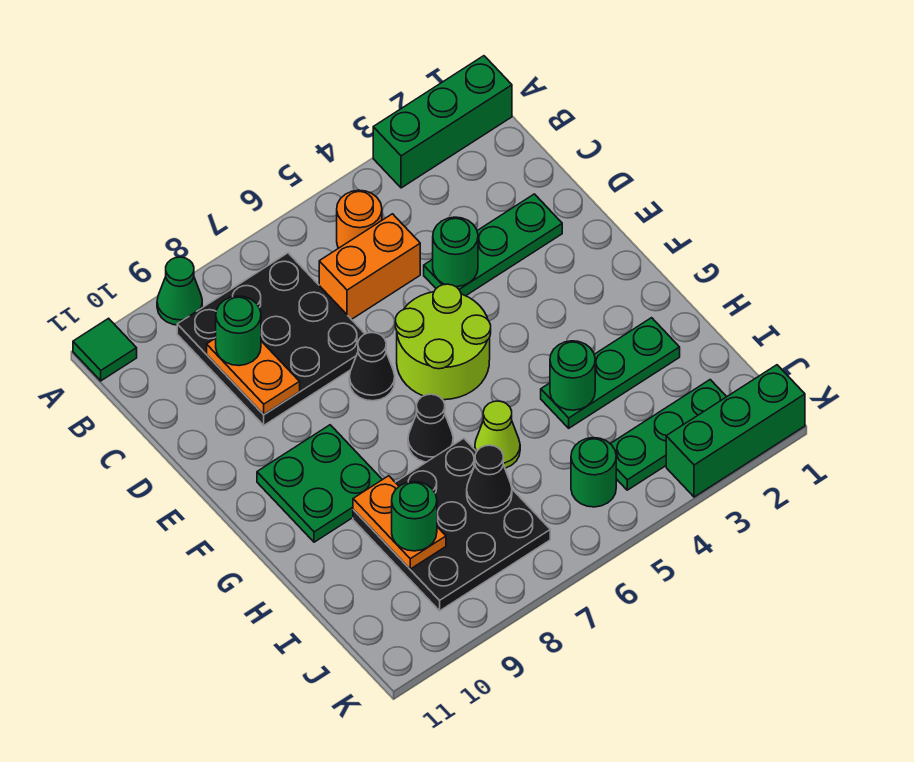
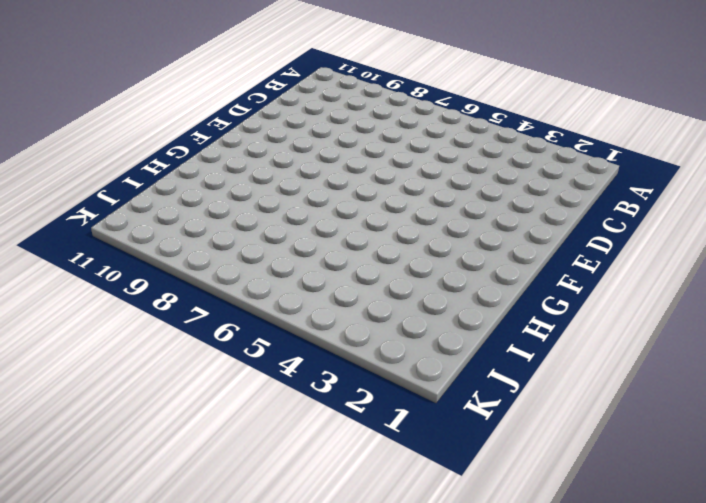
none -> green 1x3 brick [373,56,512,188]
none -> green 1x1 cone [157,257,202,325]
none -> green 1x1 tile [73,318,137,381]

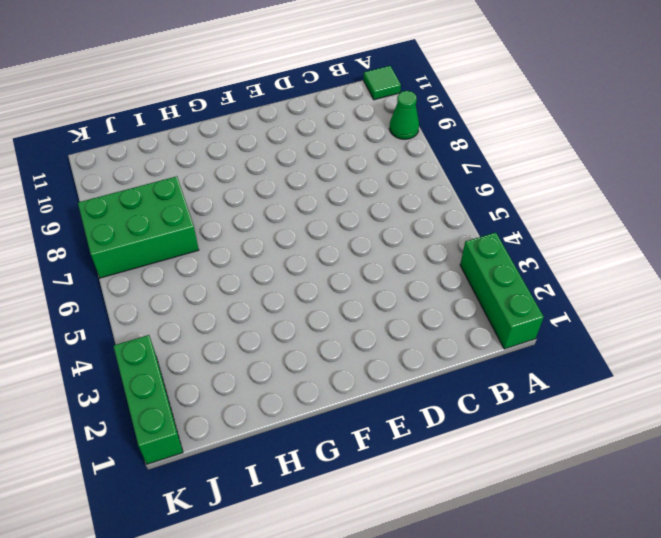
green 2x3 brick [78,176,199,278] -> black 3x3 plate [353,438,550,611]
none -> orange 1x1 round brick [337,190,382,248]
none -> black 3x3 plate [177,253,365,425]
none -> orange 1x2 brick [319,214,420,320]

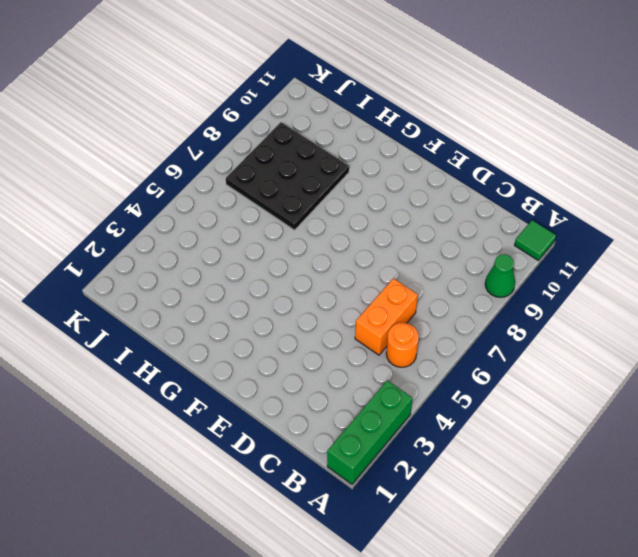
none -> black 3x3 plate [177,253,365,425]
none -> green 1x3 plate [424,194,562,296]
none -> lime 2x2 round brick [395,284,491,400]

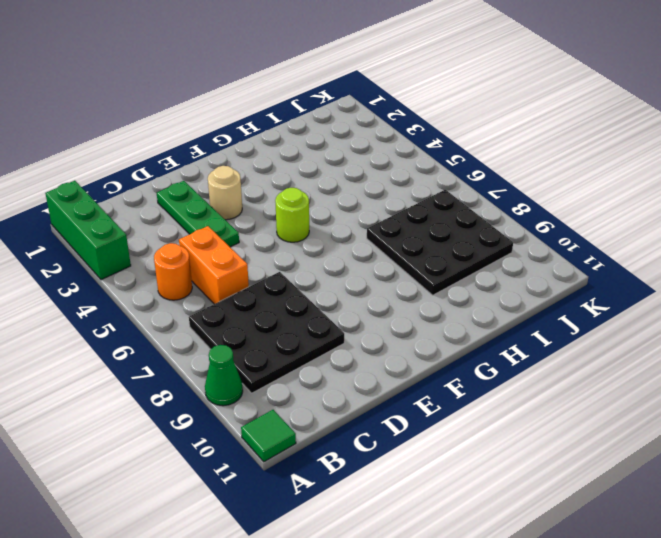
tan 1x1 round brick [208,166,242,220] -> none
lime 1x1 round brick [275,188,309,242] -> lime 2x2 round brick [395,284,491,400]
none -> black 1x1 cone [349,333,395,401]
none -> green 2x2 plate [257,425,382,542]
none -> black 1x1 cone [408,394,453,462]

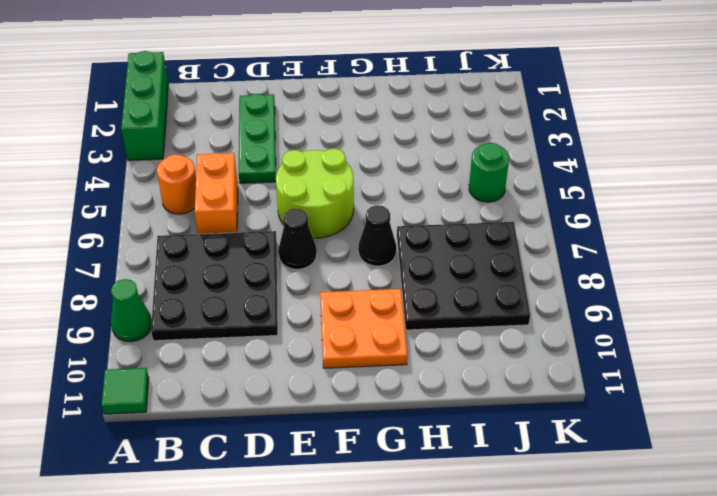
orange 2x2 plate [320,289,407,368] -> green 2x2 plate [257,425,382,542]
none -> green 1x3 plate [541,318,680,428]
none -> lime 1x1 cone [475,401,520,468]
none -> green 1x3 plate [610,380,726,490]

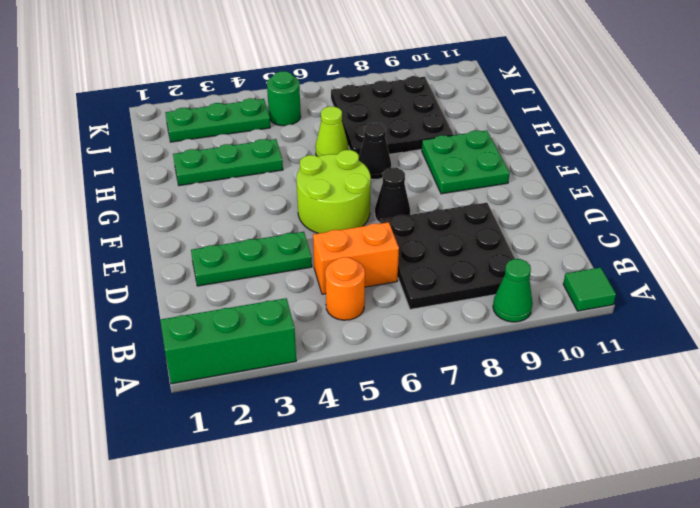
none -> green 1x3 brick [666,365,805,497]
none -> orange 1x2 plate [207,338,300,415]
none -> green 1x1 round brick [433,217,478,287]

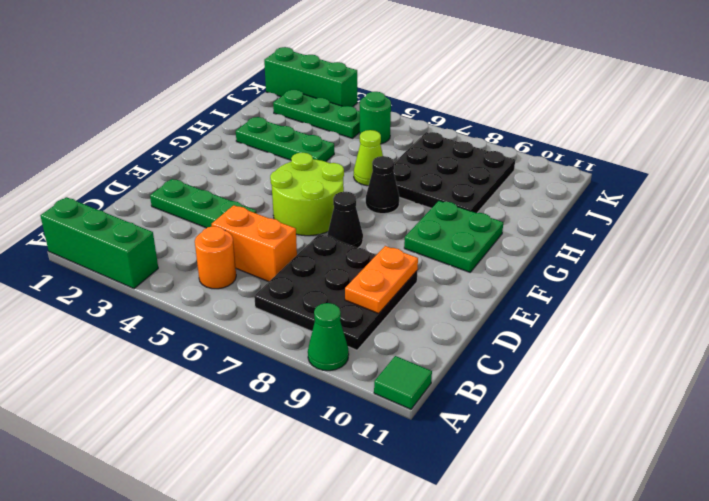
none -> green 1x1 round brick [433,217,478,287]
none -> green 1x1 round brick [550,341,595,410]
none -> orange 1x2 plate [353,476,446,569]

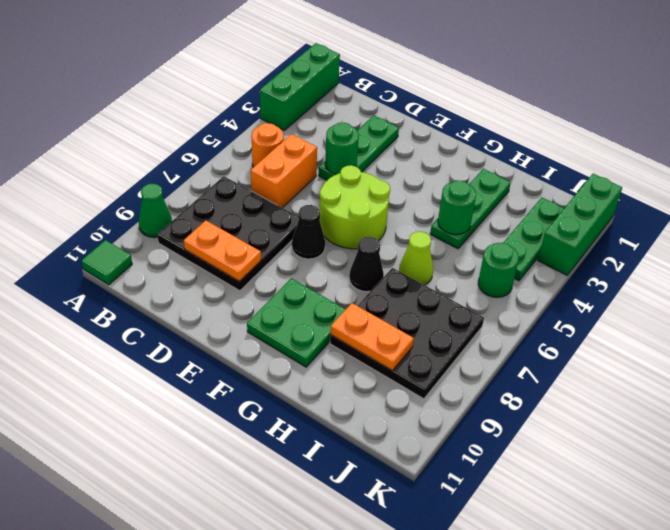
none -> black 1x1 cone [467,445,512,514]
none -> green 1x1 round brick [216,296,261,366]
none -> green 1x1 round brick [392,482,437,551]

